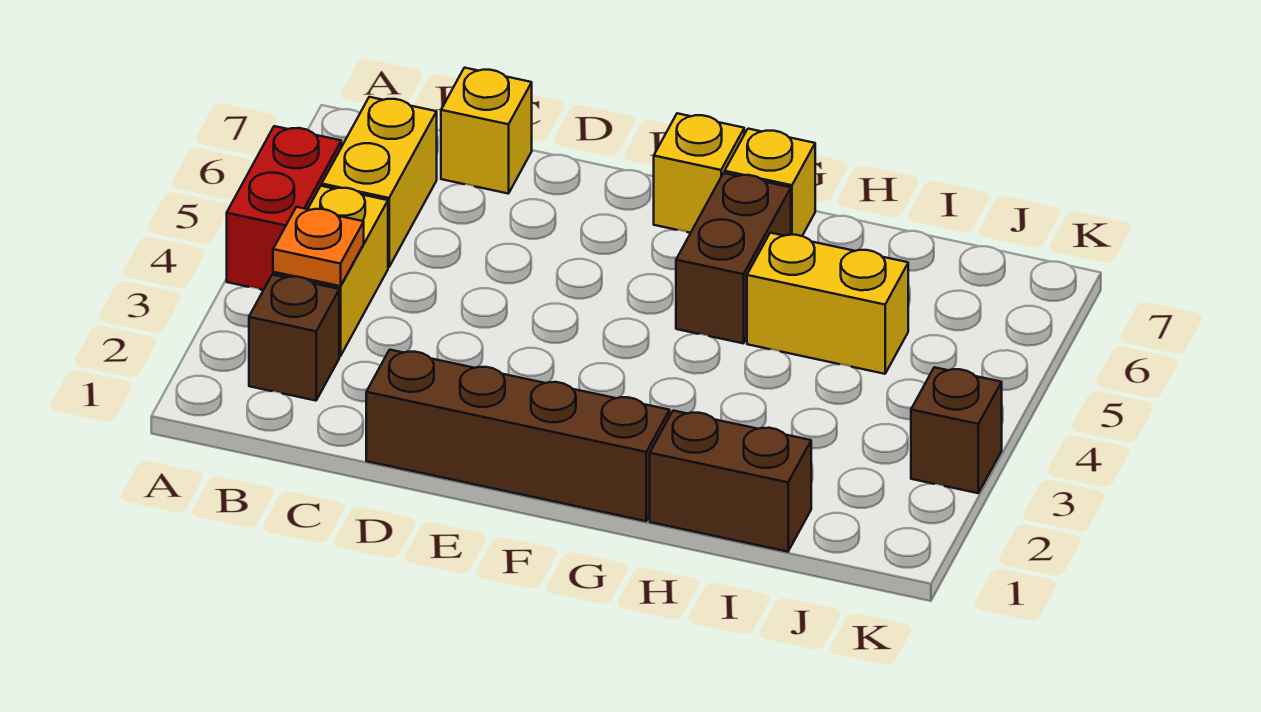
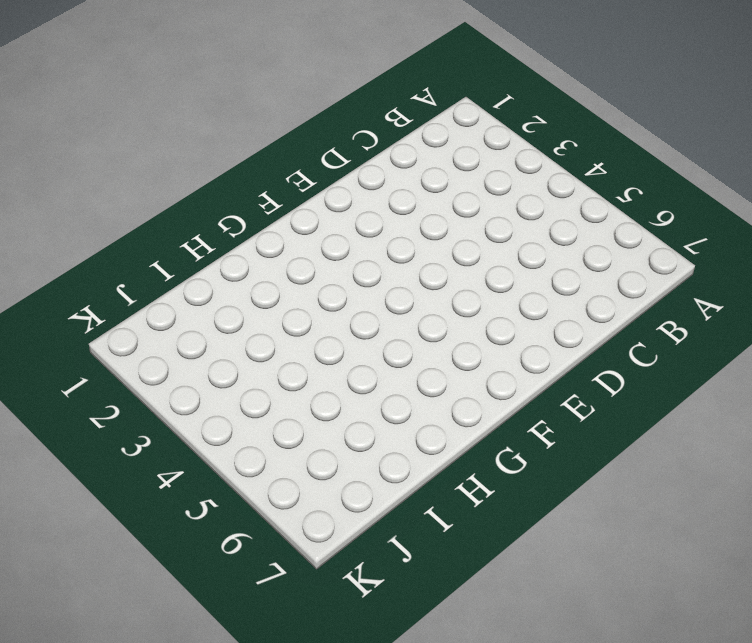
none -> red 1x2 brick [227,126,341,290]
none -> brown 1x1 brick [249,275,339,401]
none -> yellow 1x2 brick [273,186,388,356]

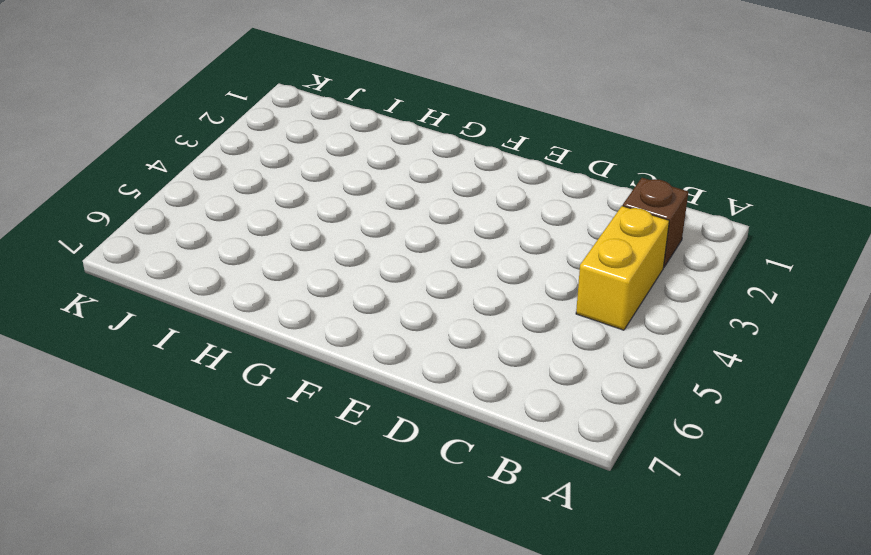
none -> red 1x2 brick [227,126,341,290]
none -> yellow 1x2 brick [322,97,437,267]
none -> yellow 1x1 brick [441,68,532,194]

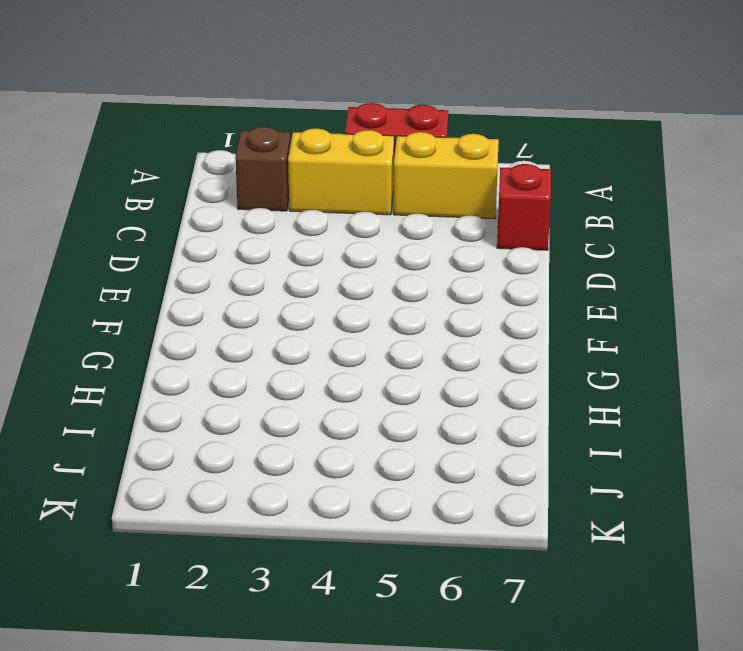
red 1x1 brick [497,164,551,250] -> yellow 1x1 brick [441,68,532,194]
none -> brown 1x4 brick [366,350,670,521]
none -> yellow 1x1 brick [654,113,744,233]
none -> brown 1x2 brick [676,173,791,343]

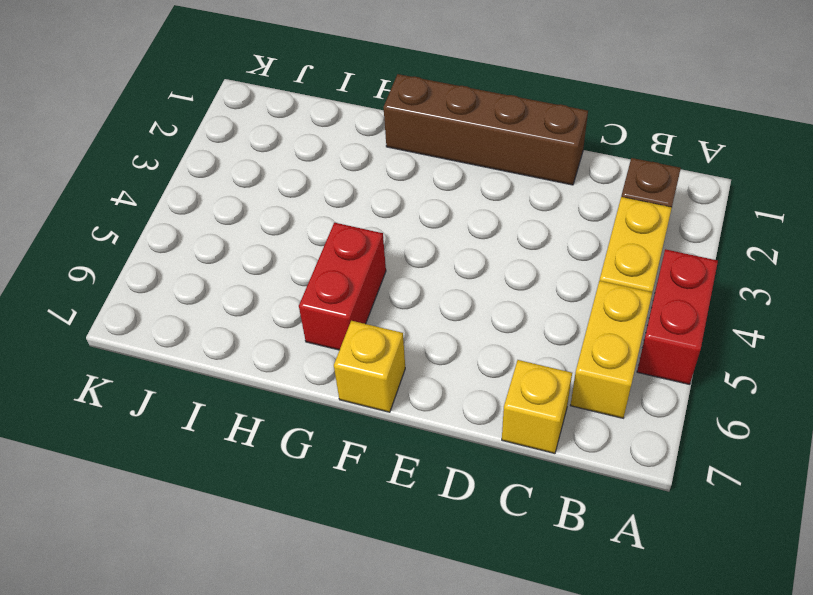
red 1x2 brick [299,223,386,350] -> brown 1x2 brick [676,173,791,343]
none -> yellow 1x1 brick [725,129,815,236]
none -> brown 1x2 brick [650,411,811,552]
none -> yellow 1x2 brick [747,233,908,374]

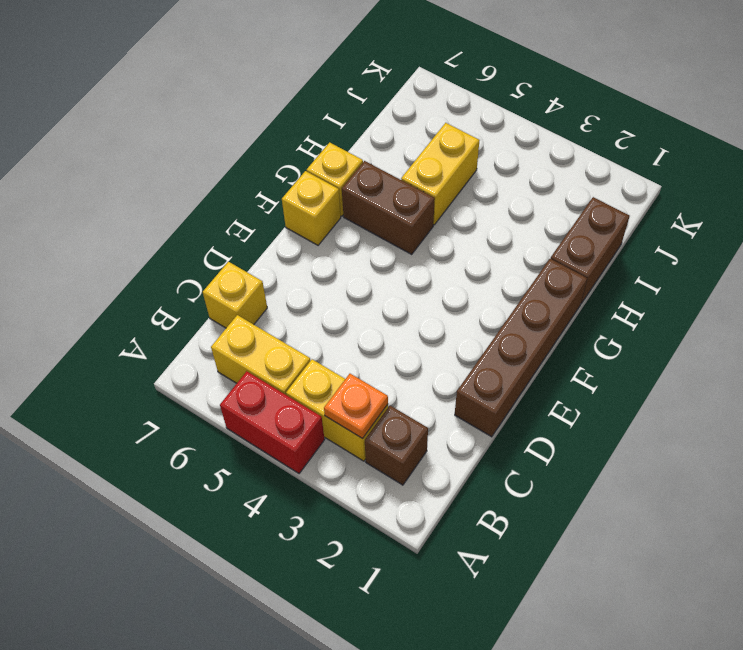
none -> brown 1x1 brick [911,367,1002,493]

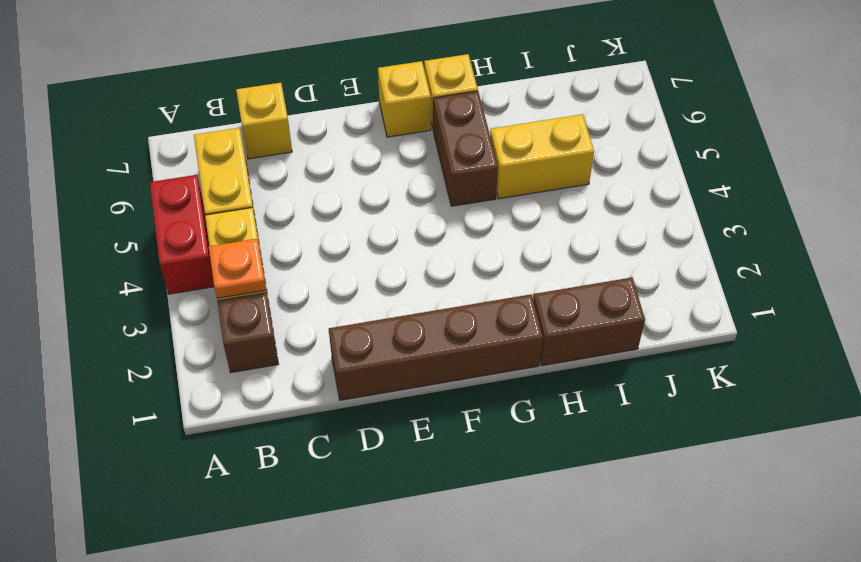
none -> brown 1x1 brick [911,367,1002,493]

